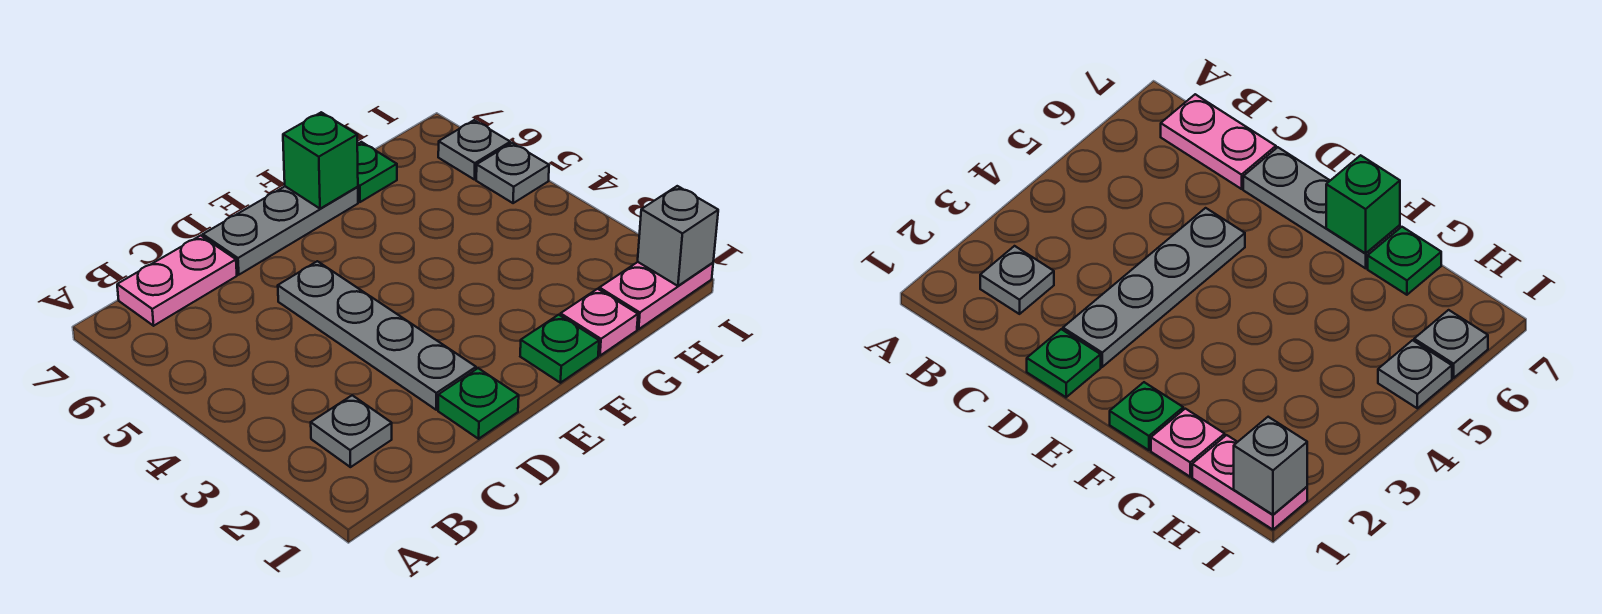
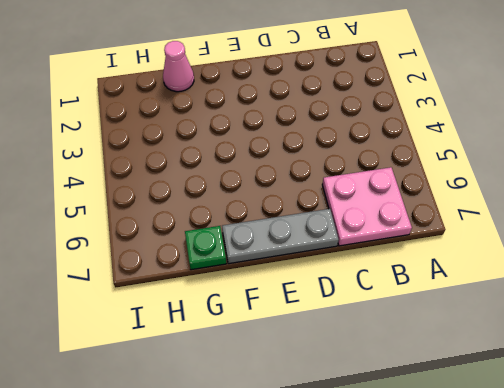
pink 2x2 plate [322,167,412,246] -> pink 1x2 plate [117,236,237,326]
pink 1x1 cone [163,41,194,92] -> pink 1x1 plate [560,289,638,356]
none -> grey 1x1 plate [311,395,392,467]
none -> green 1x1 plate [438,368,519,439]
none -> grey 1x4 plate [278,261,476,410]

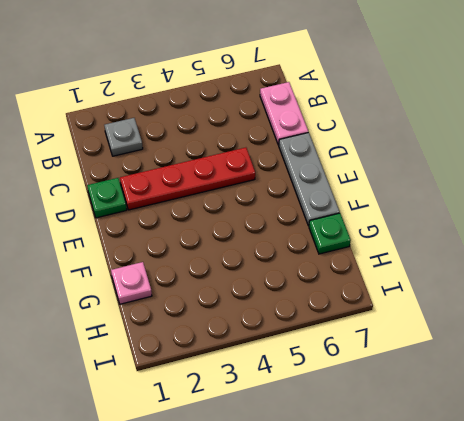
red 1x4 plate [120,148,255,210] -> grey 1x4 plate [278,261,476,410]
none -> green 1x1 plate [520,315,599,383]
none -> pink 1x2 plate [599,262,713,329]
none -> grey 1x1 plate [476,143,549,203]

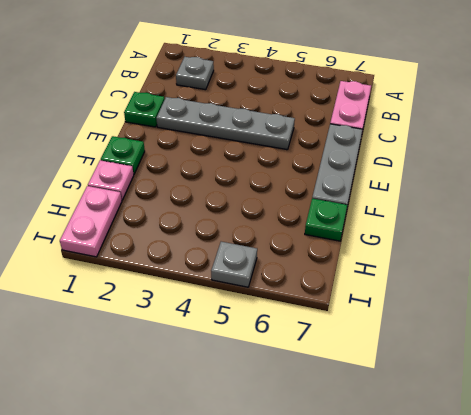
none -> grey 1x1 plate [438,120,510,180]
none -> green 1x1 brick [283,112,358,209]
none -> grey 1x1 brick [638,186,718,286]

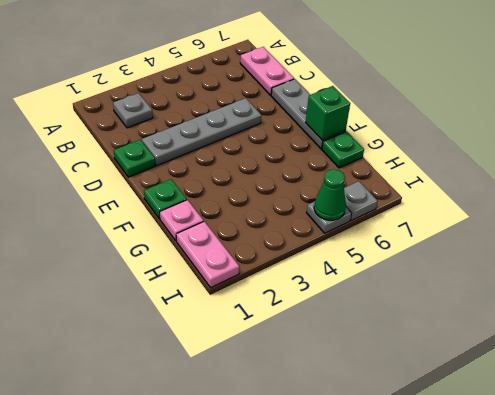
green 1x1 cone [314,169,346,220] -> none
none -> grey 1x1 brick [638,186,718,286]

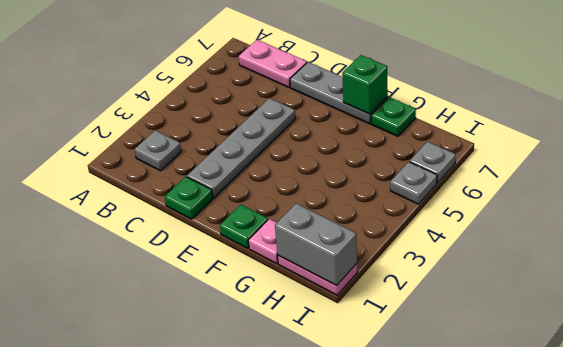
grey 1x2 brick [275,203,357,286] -> grey 1x1 brick [638,186,718,286]

